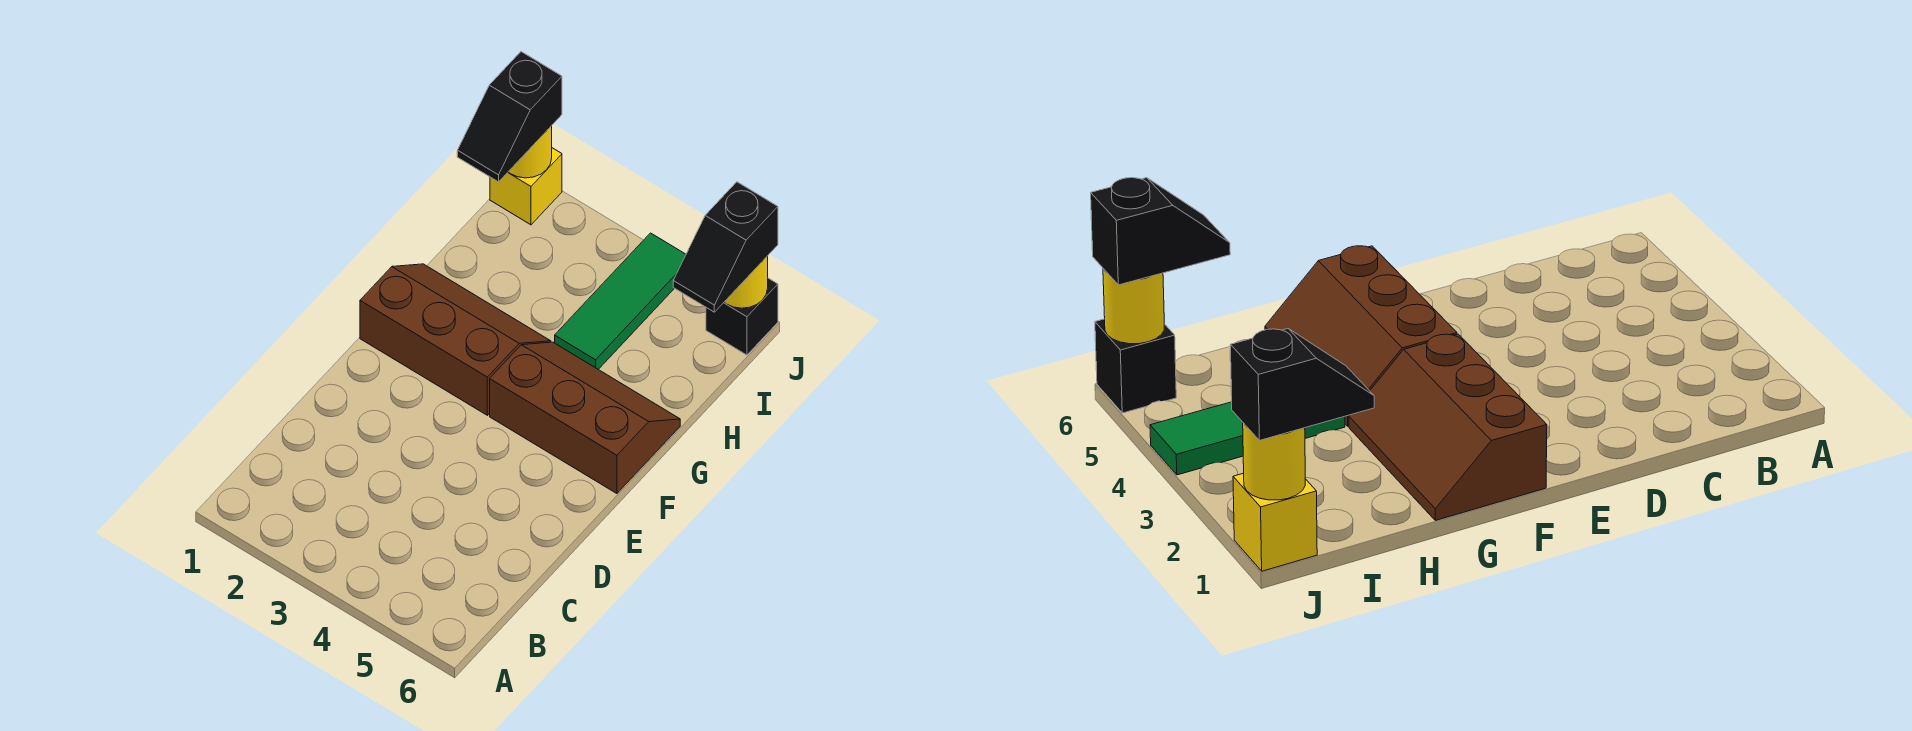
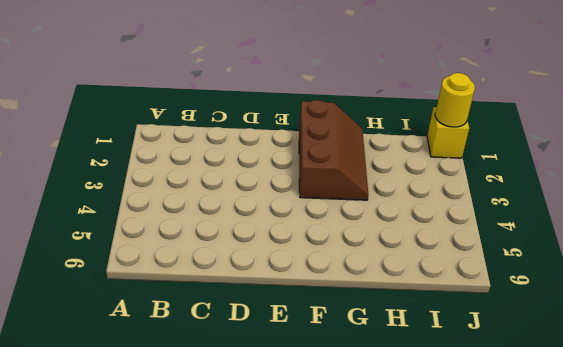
none -> brown 2x3 slope [490,342,680,493]
none -> green 1x3 tile [555,233,686,369]

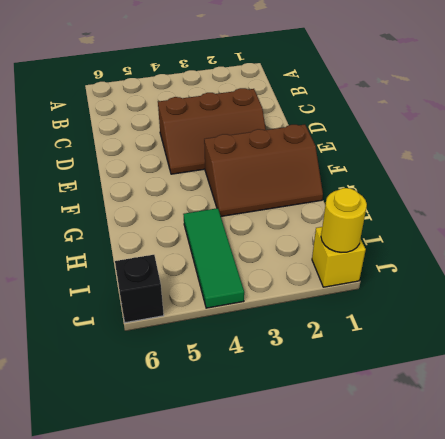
brown 2x3 slope [158,88,266,174] -> brown 2x3 slope moved to [490,342,680,493]
none -> yellow 1x1 round brick [724,256,768,308]
none -> black 1x2 slope [457,52,562,182]

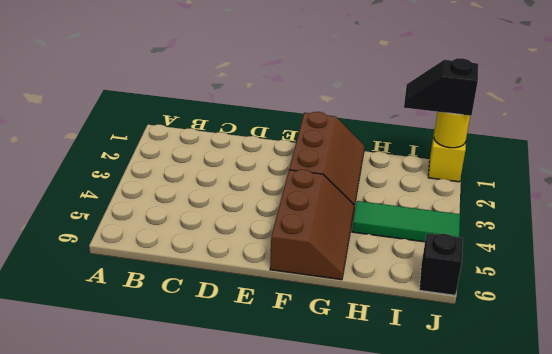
none -> yellow 1x1 round brick [724,256,768,308]
none -> black 1x2 slope [673,182,778,312]

